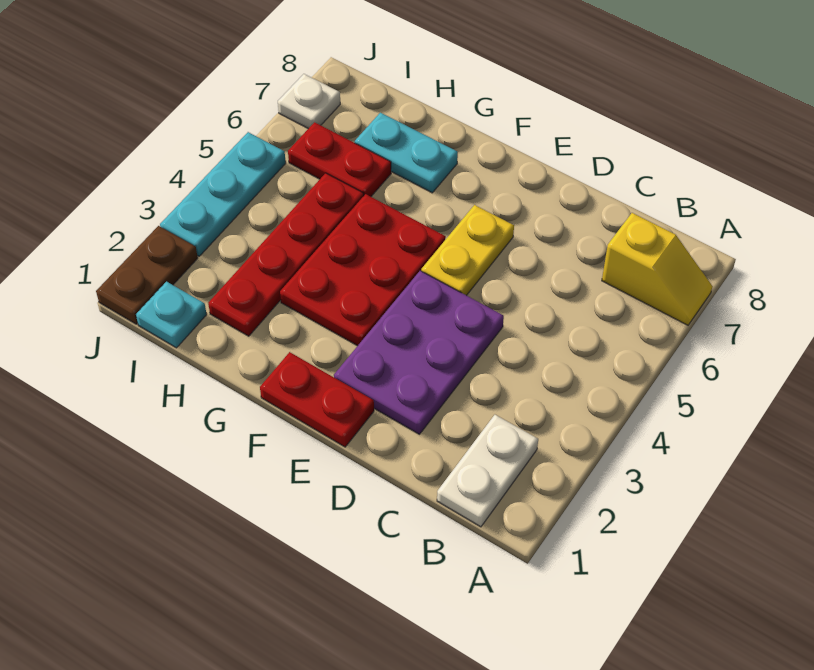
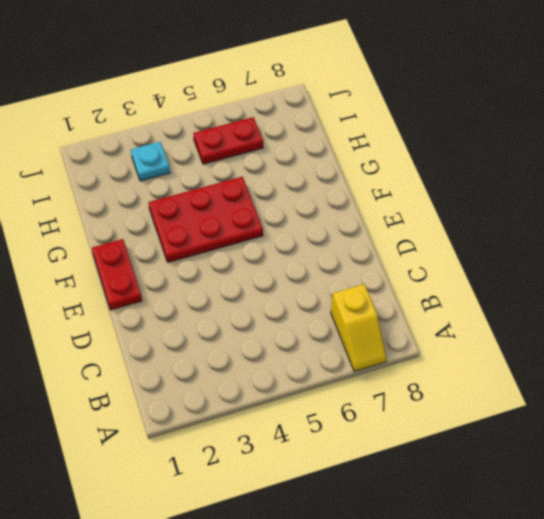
cyan 1x1 plate [131,142,170,181] -> cyan 1x1 plate moved to [136,282,207,348]
red 1x2 plate [193,117,263,164] -> red 1x2 plate turned to [288,122,391,197]
none -> white 1x2 plate [437,415,538,527]
none -> purple 2x3 plate [334,271,504,434]
none -> yellow 1x2 plate [421,205,514,295]

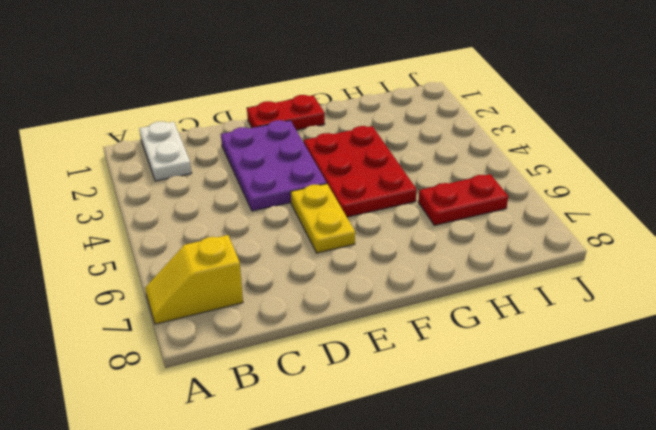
none -> cyan 1x2 plate [355,113,458,193]
none -> red 1x4 plate [208,173,364,336]
none -> cyan 1x1 plate [136,282,207,348]

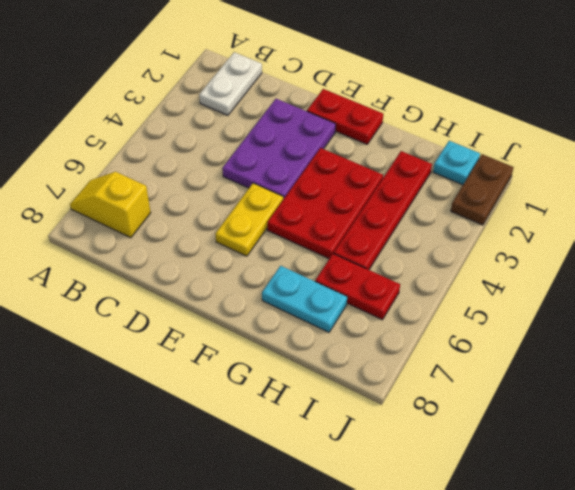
none -> cyan 1x3 plate [160,132,286,256]
none -> white 1x1 plate [278,74,340,129]

